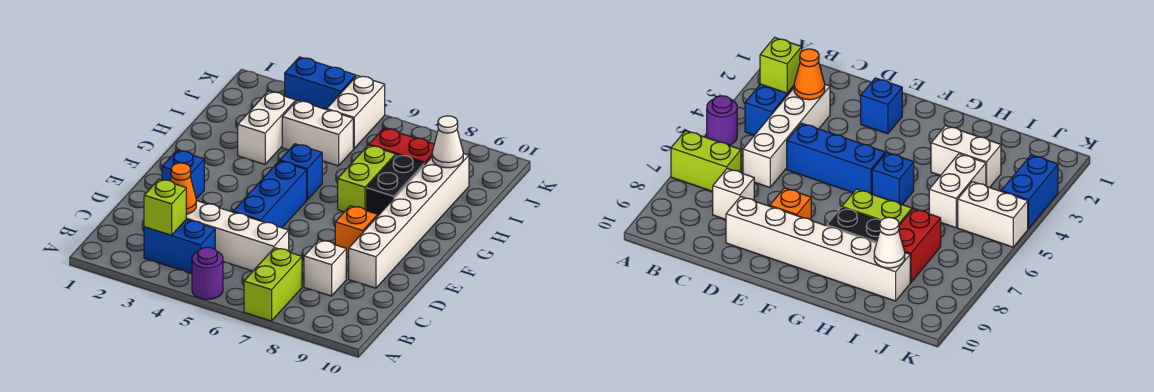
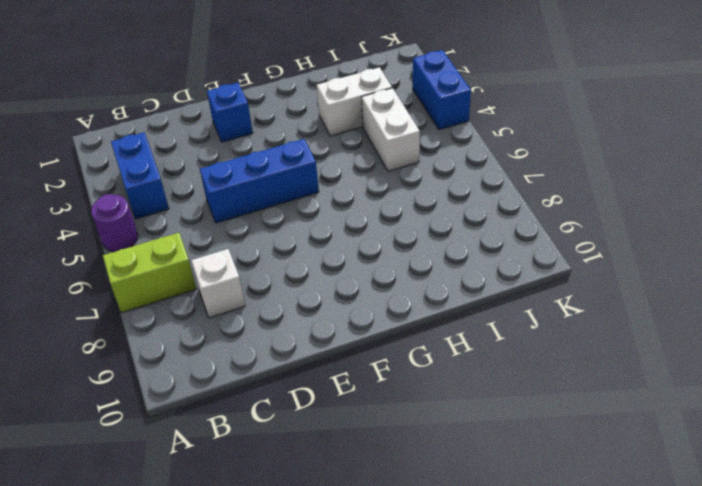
none -> white 1x4 brick [186,201,289,271]
none -> white 1x6 brick [349,154,469,288]
none -> orange 1x1 brick [335,206,378,257]

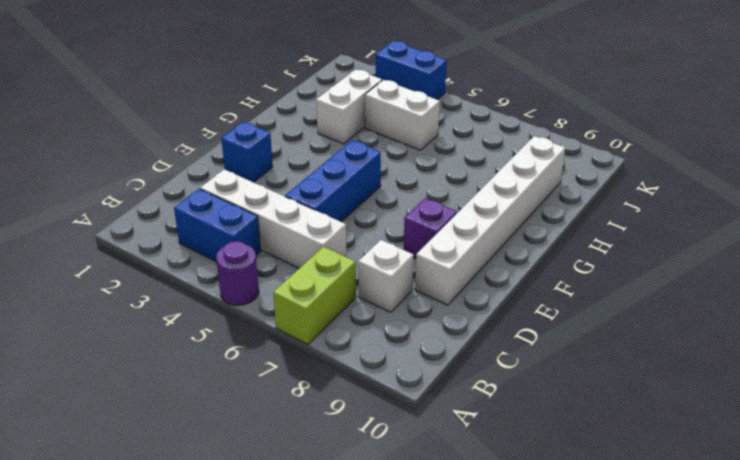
purple 1x1 brick [404,198,457,258] -> orange 1x1 brick [335,206,378,257]
none -> blue 1x1 brick [280,144,322,200]
none -> lime 1x2 brick [338,145,396,212]
none -> black 1x2 brick [367,154,424,215]

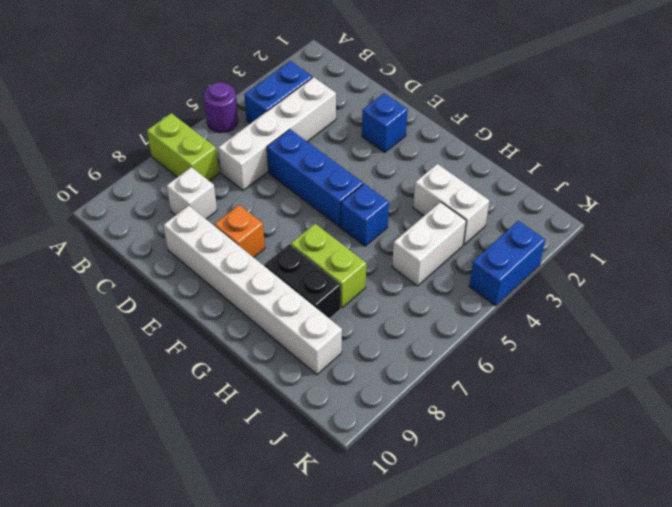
none -> red 1x2 brick [369,128,434,165]
none -> white 1x2 brick [327,75,385,149]
none -> lime 1x1 brick [144,179,186,235]

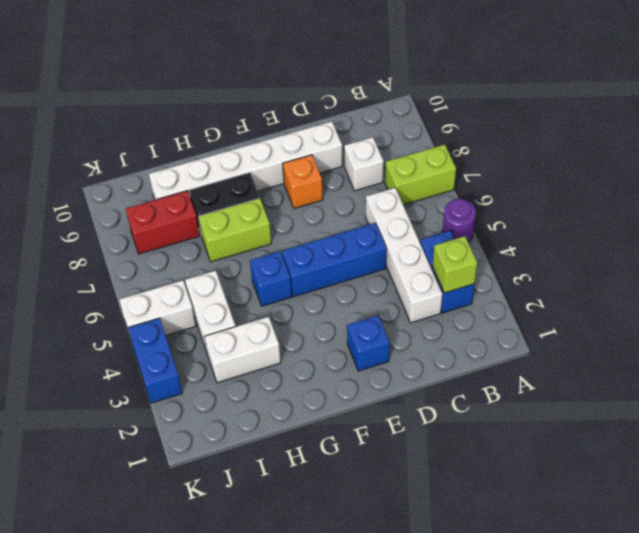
red 1x2 brick [126,191,200,254] -> red 1x2 brick turned to [369,128,434,165]
none -> orange 1x1 cone [170,163,196,214]
none -> white 1x1 cone [432,116,463,168]

